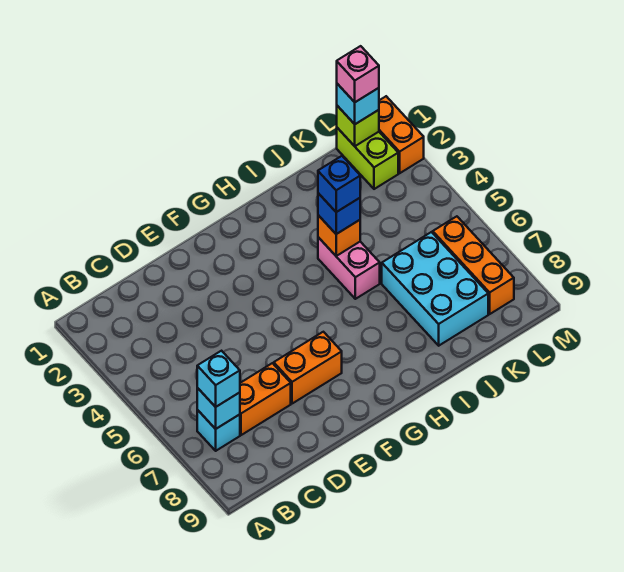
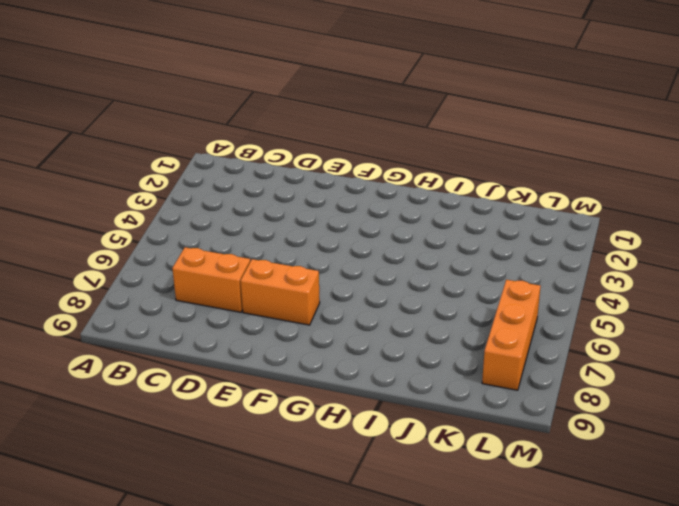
none -> cyan 1x1 brick [197,410,240,451]
none -> pink 1x2 brick [318,237,380,299]
none -> cyan 2x3 brick [382,232,488,346]

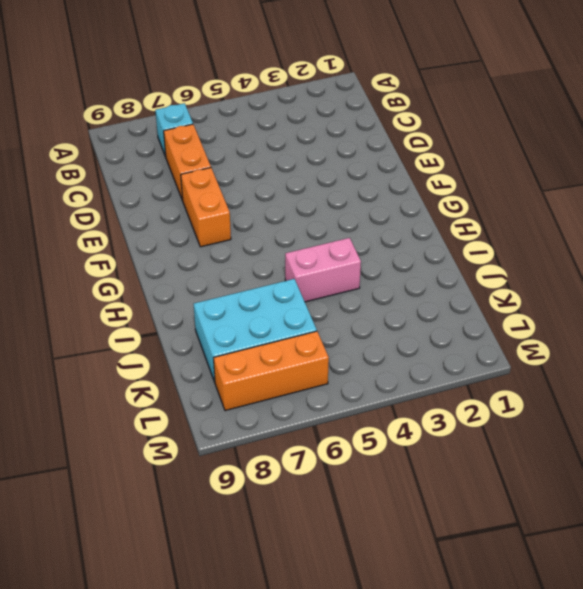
none -> lime 1x2 brick [337,128,398,189]
none -> orange 1x2 brick [379,96,424,173]
none -> cyan 1x1 brick [197,388,240,429]

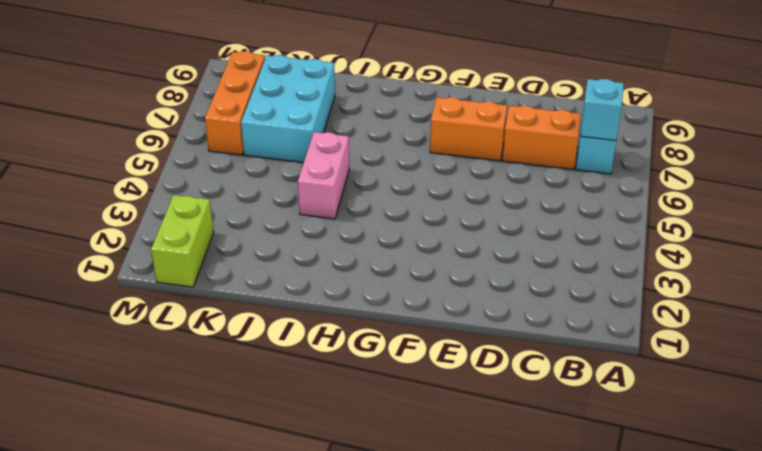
none -> orange 1x2 brick [379,96,424,173]
none -> orange 1x1 brick [318,215,360,256]
none -> lime 1x1 brick [337,106,379,146]

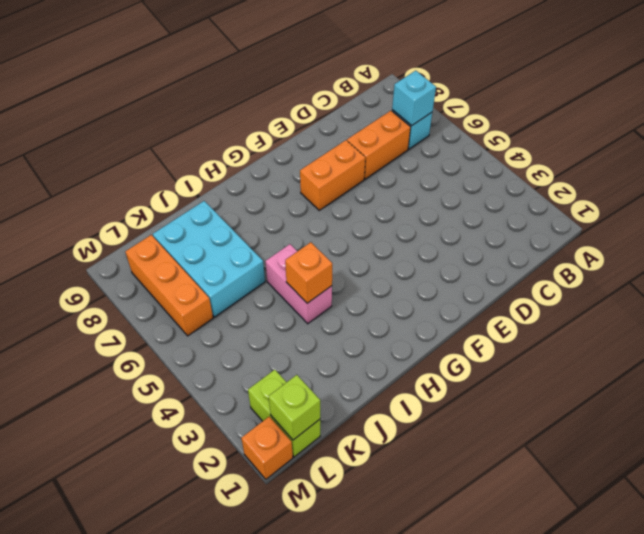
orange 1x1 brick [241,417,293,479] -> orange 1x2 brick [379,96,424,173]
none -> cyan 1x1 brick [197,351,240,407]
none -> blue 1x1 brick [318,193,360,234]
none -> cyan 1x1 brick [337,84,379,124]

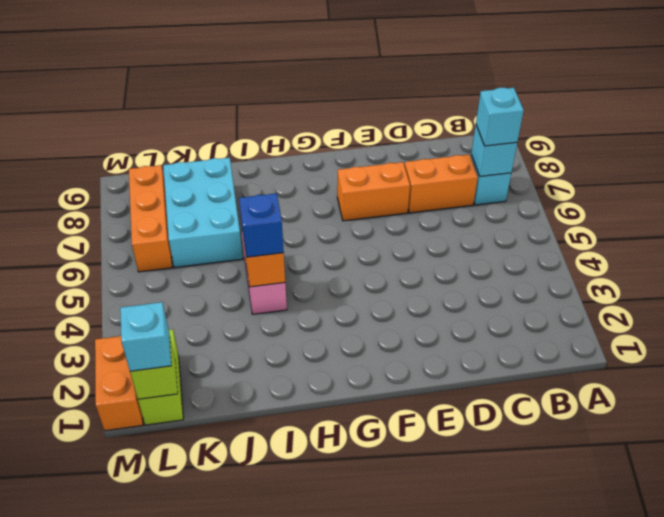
none -> blue 1x1 brick [318,156,360,212]
none -> pink 1x1 brick [337,46,379,102]

